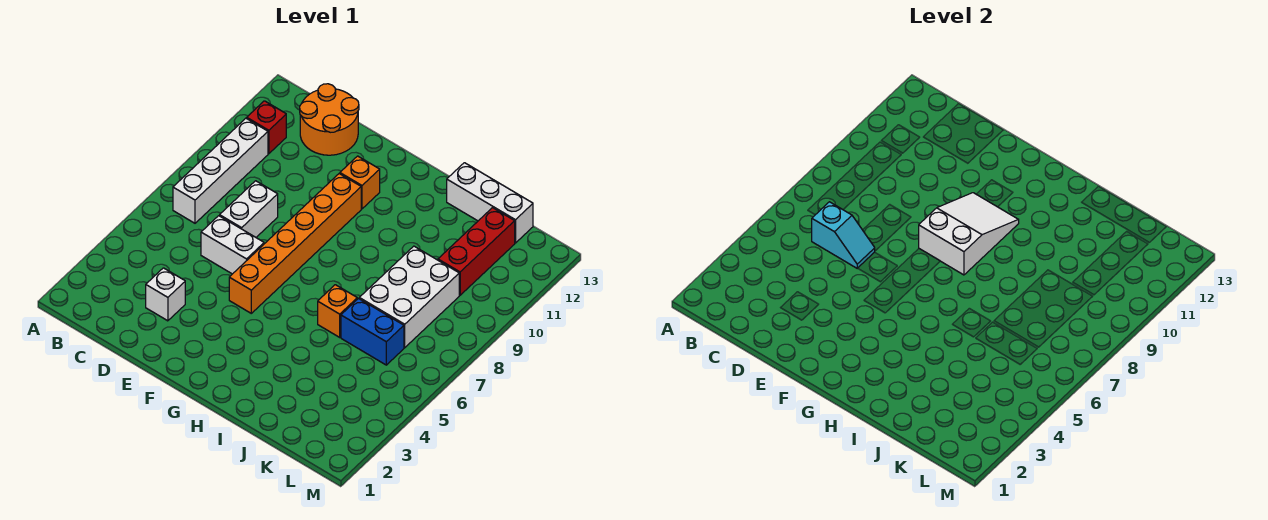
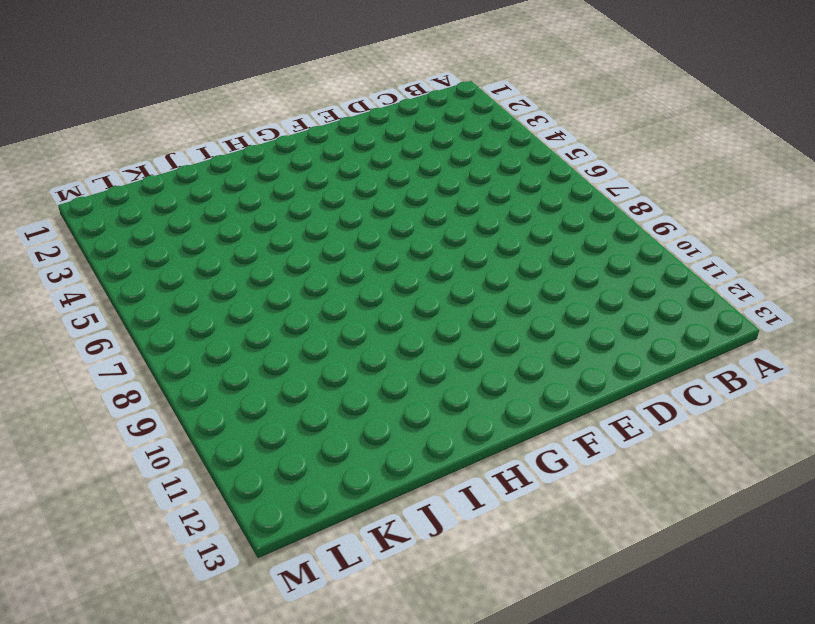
none -> white 1x4 brick [173,118,268,223]
none -> red 1x1 brick [247,101,286,154]
none -> orange 2x2 round brick [300,84,359,155]

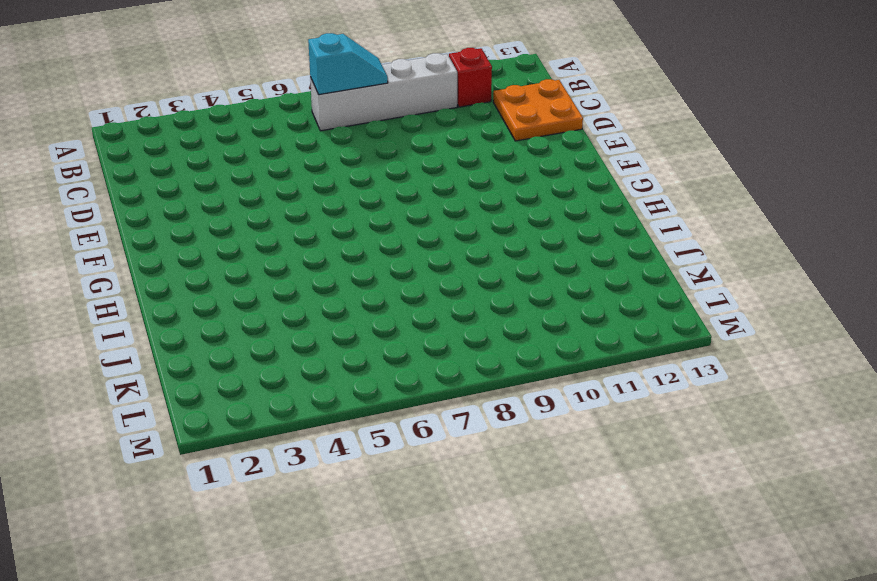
cyan 1x2 slope [308,33,388,95] -> cyan 1x2 slope turned to [812,202,875,268]
orange 2x2 plate [493,79,583,141] -> orange 2x2 round brick [300,84,359,155]
none -> white 1x1 brick [146,268,185,321]
none -> white 1x2 brick [201,216,264,274]
none -> white 1x2 brick [220,181,278,237]

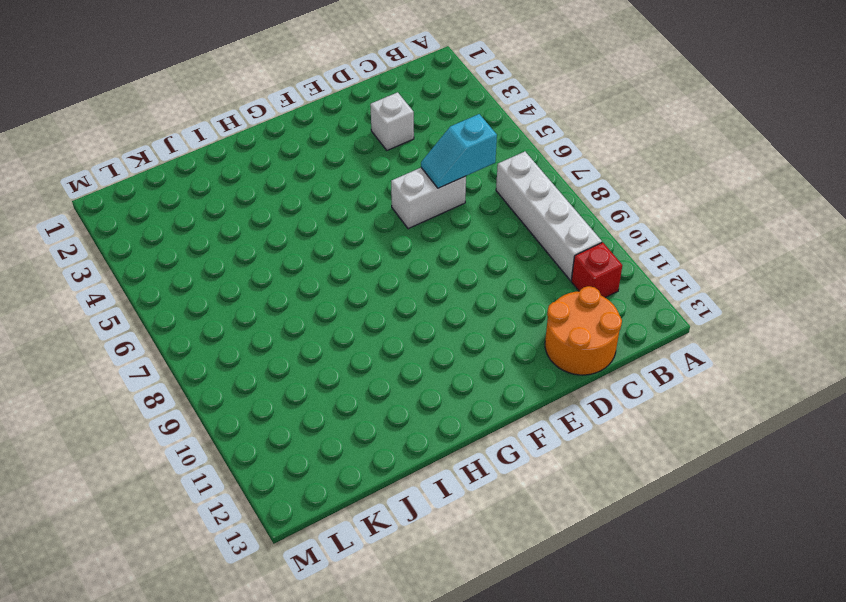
none -> white 1x2 brick [220,181,278,237]
none -> orange 1x6 brick [229,174,361,313]
none -> orange 1x1 brick [340,156,380,209]

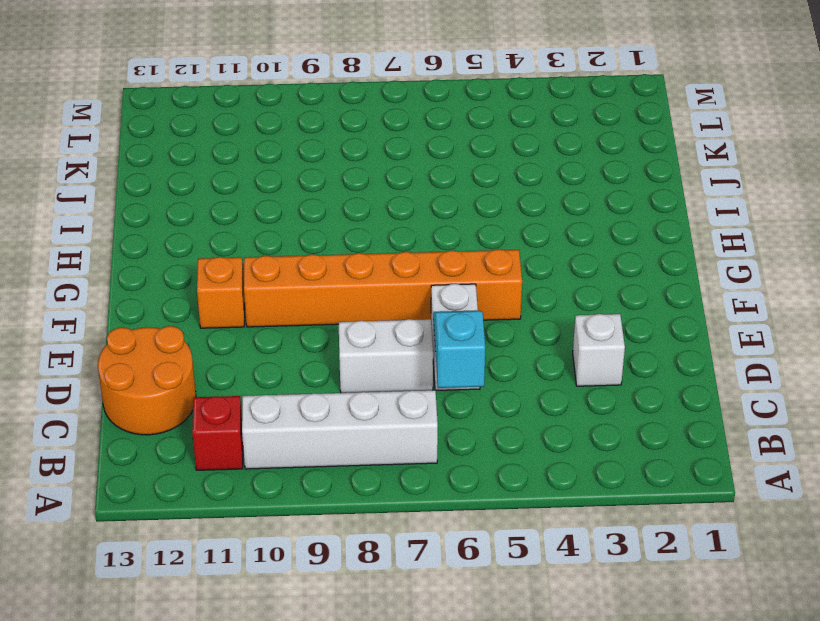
none -> orange 1x1 brick [318,285,357,337]
none -> white 1x3 brick [447,163,533,243]
none -> blue 1x2 brick [341,299,404,365]

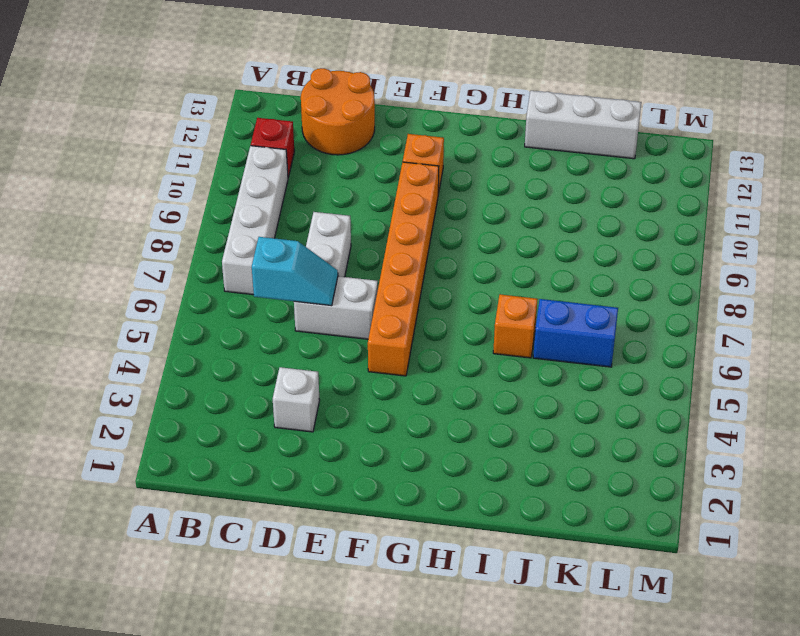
none -> white 2x3 brick [359,246,459,348]
none -> red 1x3 brick [438,208,515,295]
none -> white 2x3 slope [919,193,1019,275]

